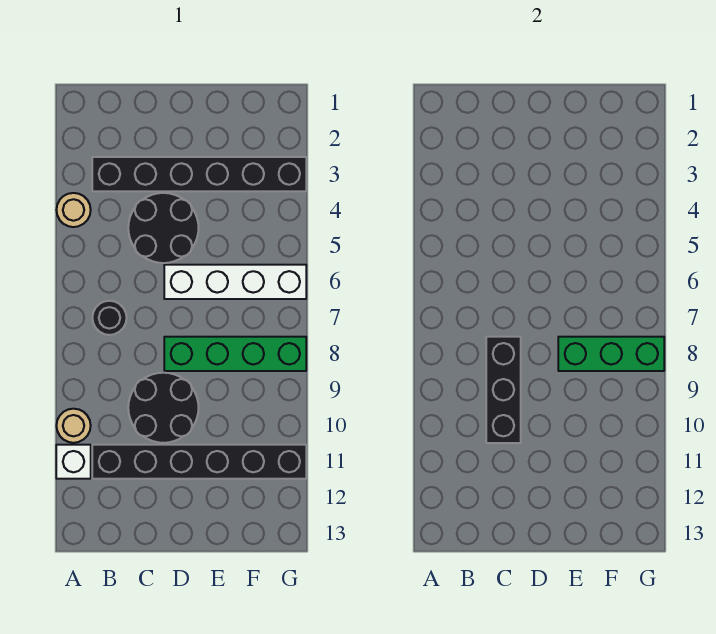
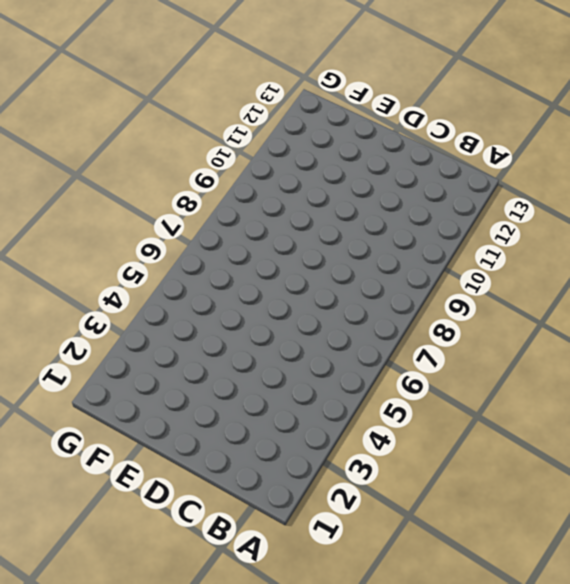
none -> tan 1x1 round brick [57,193,91,227]
none -> tan 1x1 round brick [56,409,91,443]
none -> white 1x1 brick [56,445,91,479]

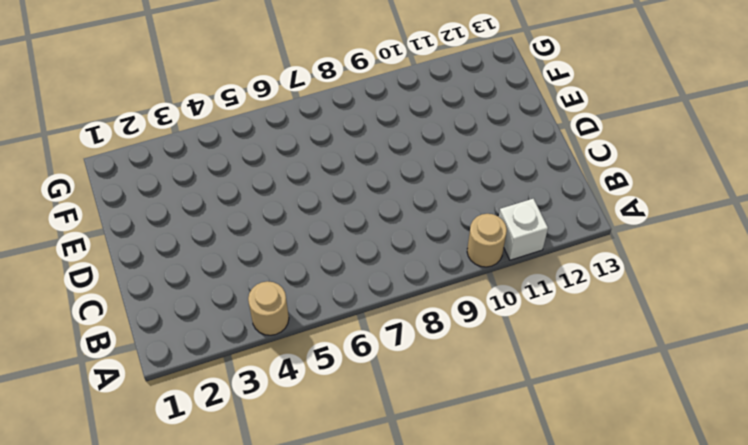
none -> black 1x6 brick [92,157,306,191]
none -> black 1x1 round brick [92,301,127,335]
none -> black 1x6 brick [92,445,306,479]

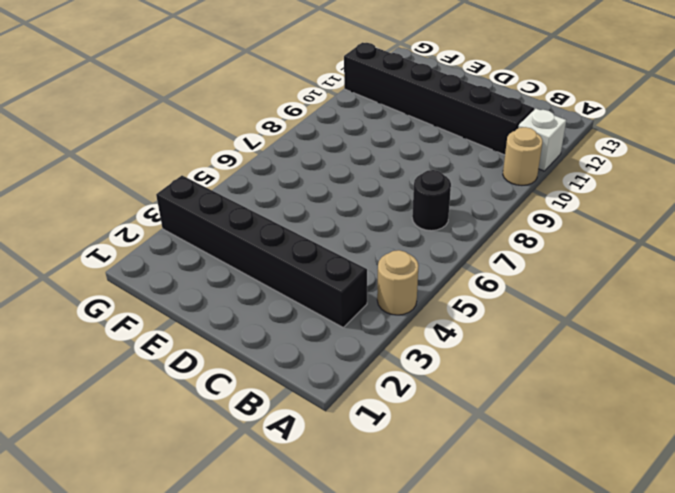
none -> black 2x2 round brick [128,193,198,263]
none -> black 2x2 round brick [128,373,199,443]
none -> white 1x4 brick [164,265,306,299]

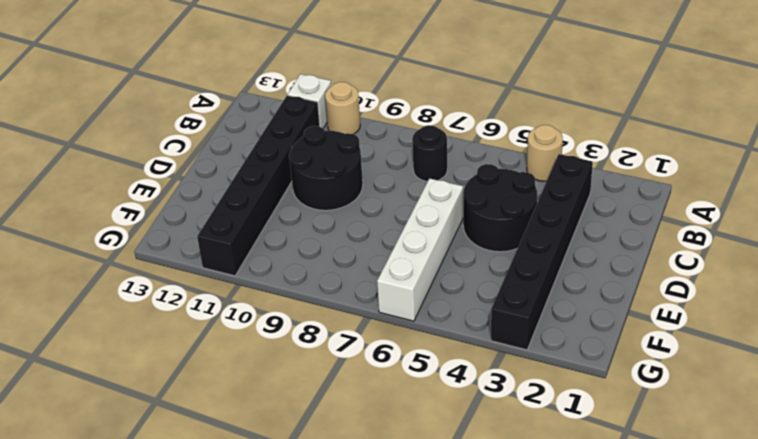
none -> green 1x4 brick [164,337,306,371]
none -> black 1x3 brick [486,337,521,443]
none -> green 1x3 brick [558,337,664,371]

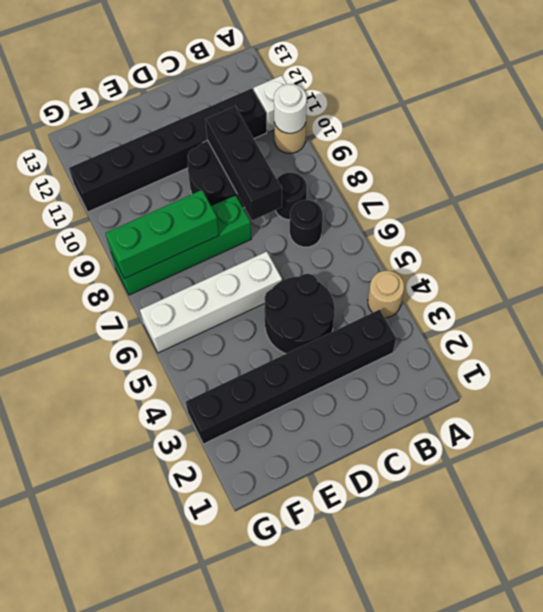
white 1x1 round brick [274,84,307,133] -> none
black 1x1 round brick [275,173,307,220] -> none

